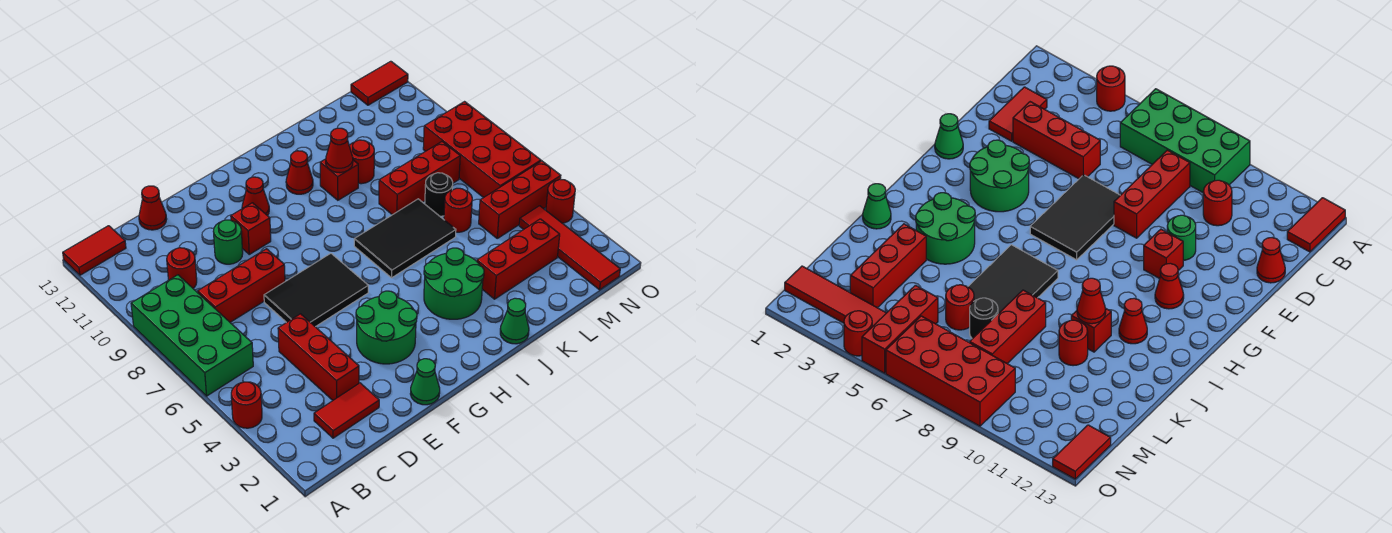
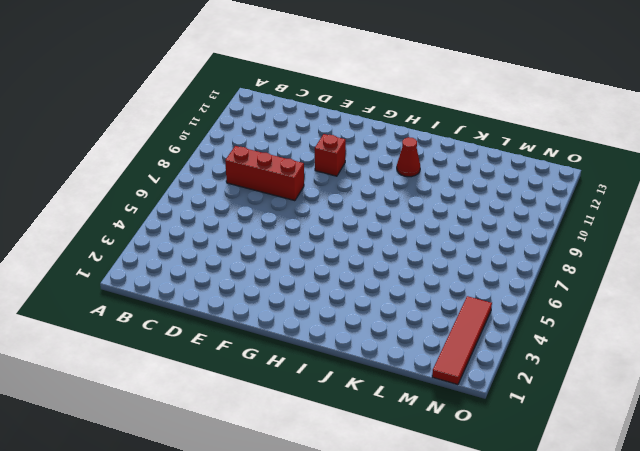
none -> red 1x1 round brick [231,382,262,428]
none -> green 2x4 brick [131,275,253,396]
none -> red 1x2 tile [63,226,126,275]
none -> red 1x2 tile [314,383,379,438]

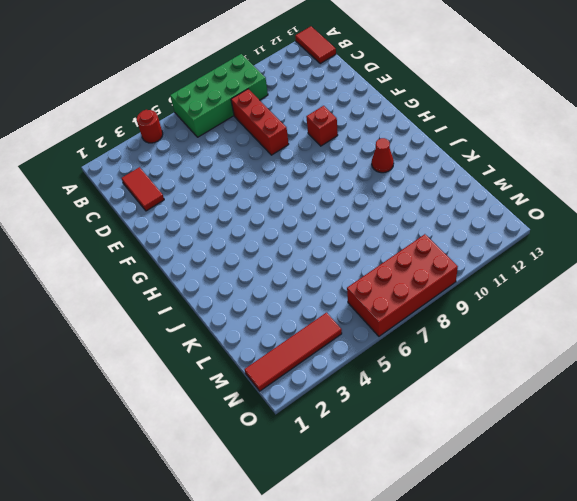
none -> red 1x1 round brick [167,248,197,288]
none -> red 1x3 brick [278,314,359,400]
none -> red 1x1 cone [139,186,167,230]
none -> black 2x3 tile [264,253,368,327]

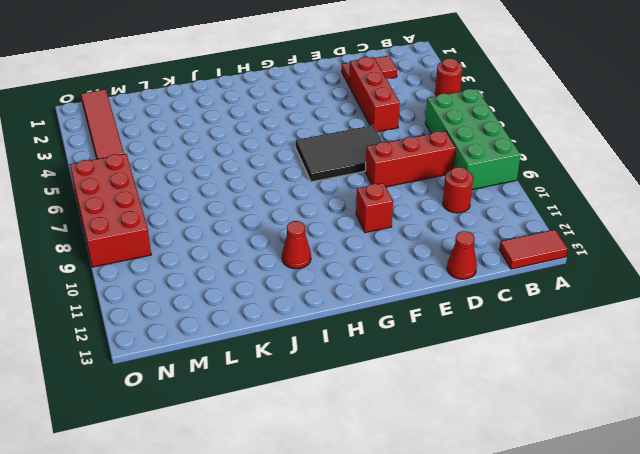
none -> green 1x1 round brick [213,220,243,264]
none -> green 1x1 cone [410,359,440,405]
none -> green 2x2 round brick [356,291,417,364]
none -> red 1x1 cone [242,177,269,216]

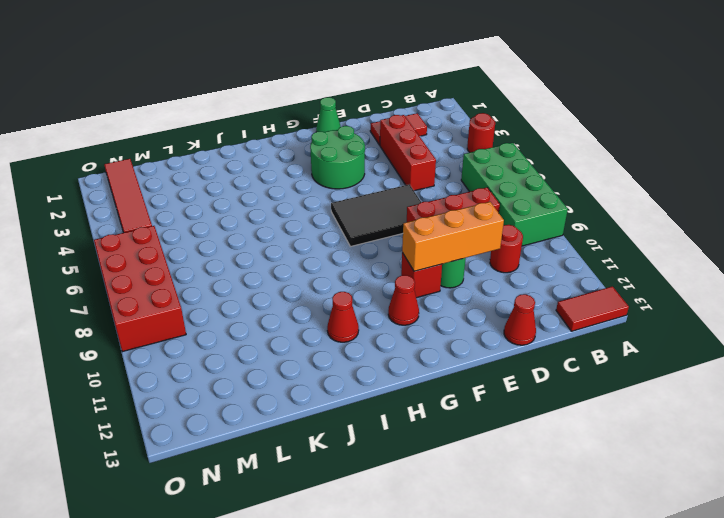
orange 1x3 brick [402,202,504,271] -> none
none -> green 2x2 round brick [424,248,484,319]
none -> black 2x3 tile [354,199,456,278]
none -> green 1x1 cone [500,298,529,344]
none -> red 1x1 brick [320,159,358,200]

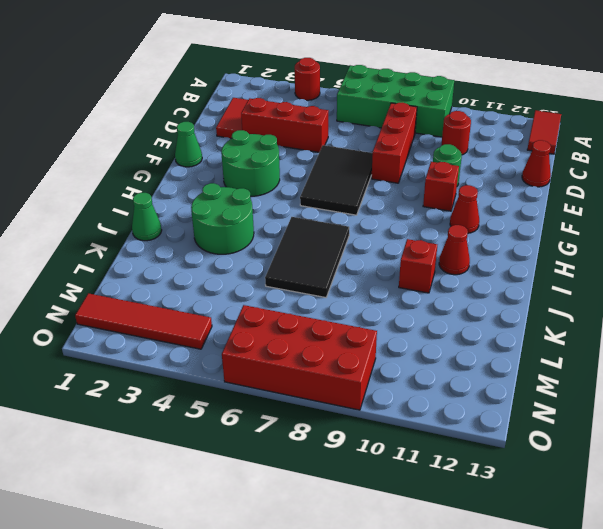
none -> red 1x3 brick [477,219,560,299]
none -> red 1x3 brick [379,142,460,215]
none -> red 1x1 round brick [349,140,374,184]
none -> red 1x1 round brick [444,188,472,232]

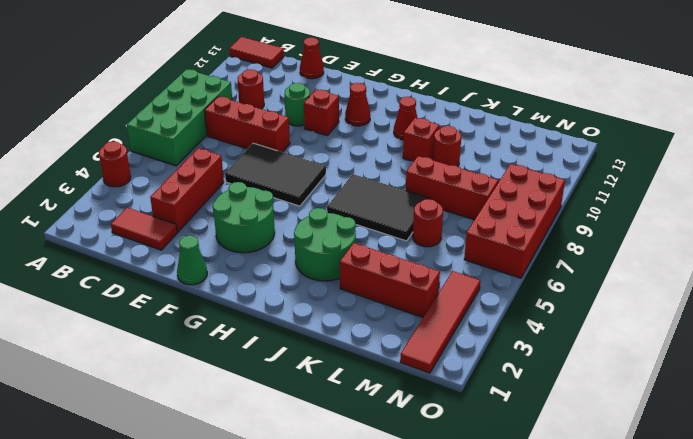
none -> green 1x1 cone [500,298,529,344]
none -> black 1x1 round brick [425,173,453,217]
none -> red 1x3 brick [479,161,561,238]
none -> red 1x2 tile [351,61,408,105]

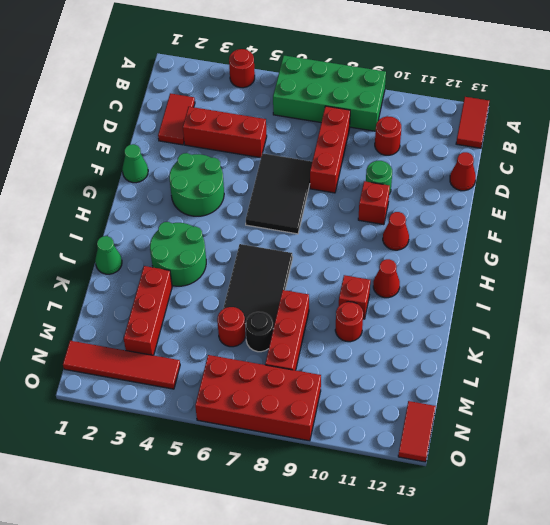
none -> red 1x3 brick [479,161,561,238]
none -> red 1x1 round brick [546,180,575,223]
none -> red 1x1 cone [326,128,353,173]

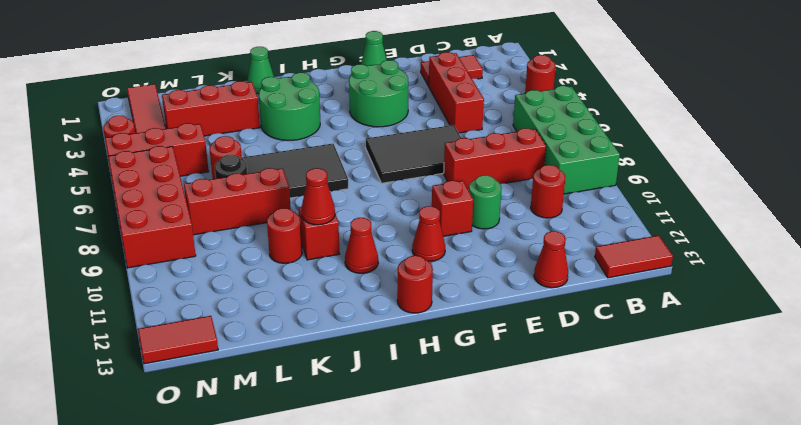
red 1x1 round brick [397,256,433,313] -> none

